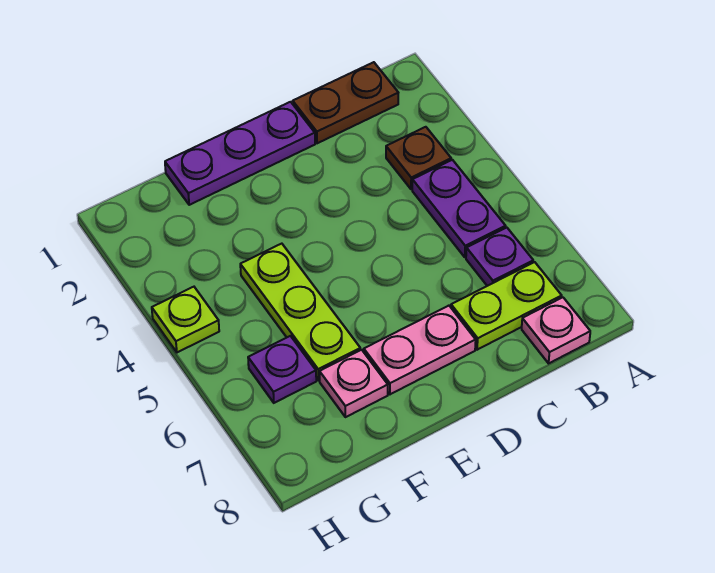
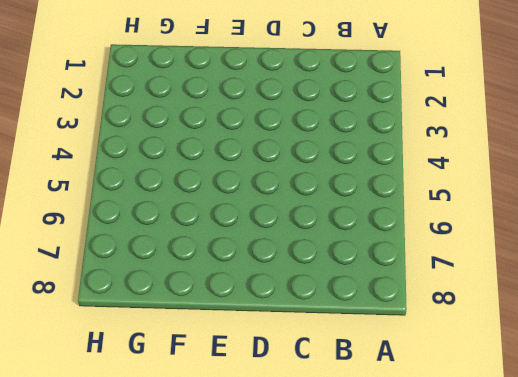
none -> brown 1x2 plate [293,62,398,143]
none -> brown 1x1 plate [386,127,451,189]
none -> purple 1x2 plate [412,160,506,257]

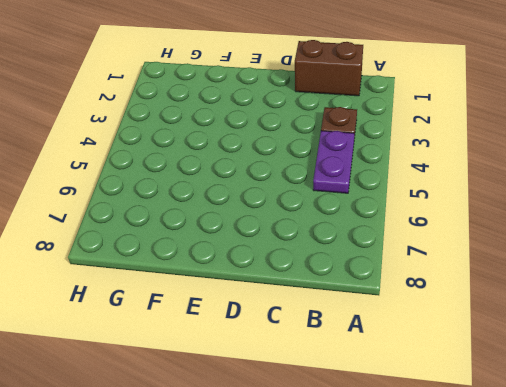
brown 1x2 brick [295,40,363,96] -> brown 1x2 plate [293,62,398,143]
none -> purple 1x1 plate [466,228,533,286]
none -> lime 1x2 plate [451,262,562,350]
none -> pink 1x1 plate [522,297,590,363]

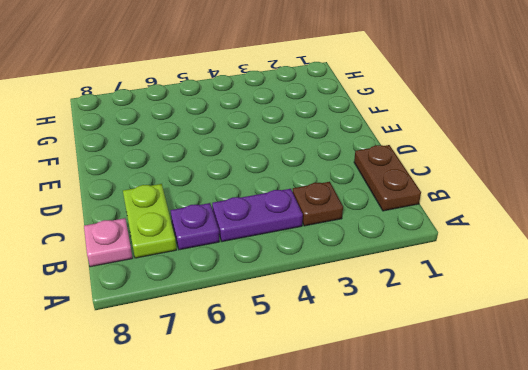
none -> purple 1x3 plate [165,102,315,205]
none -> pink 1x2 plate [364,306,476,394]
none -> lime 1x3 plate [240,244,360,380]

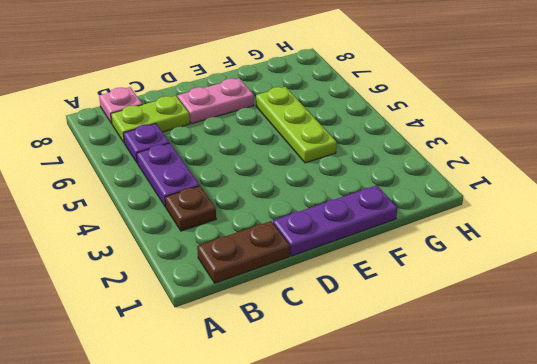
none -> pink 1x1 plate [319,350,388,417]
none -> purple 1x1 plate [248,336,316,403]
none -> lime 1x1 plate [152,287,219,352]

